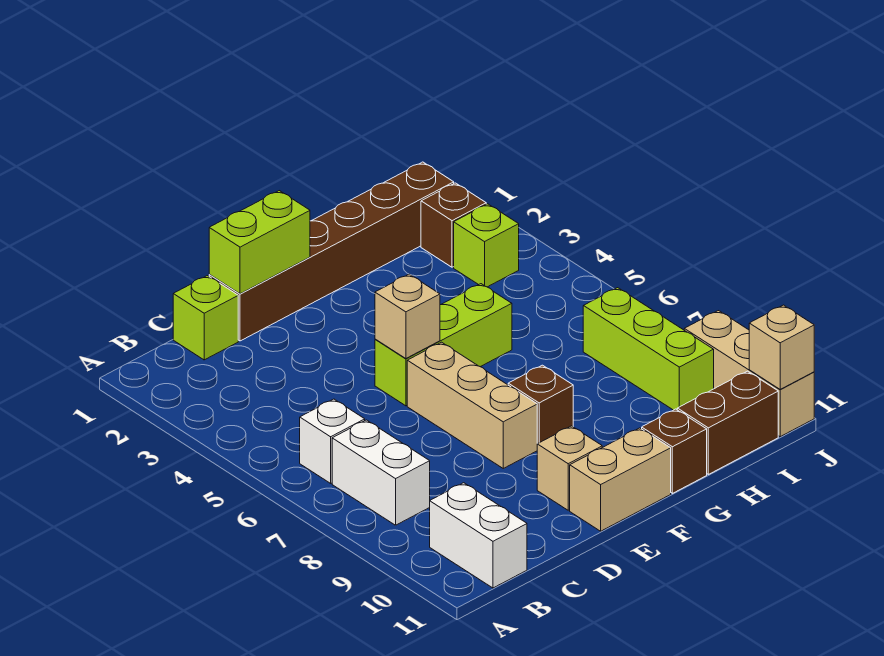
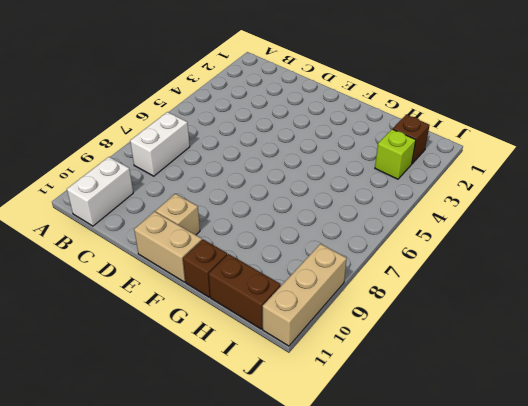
none -> white 1x1 brick [300,399,365,483]
none -> lime 1x1 brick [173,276,238,360]
none -> brown 1x6 brick [209,162,454,341]

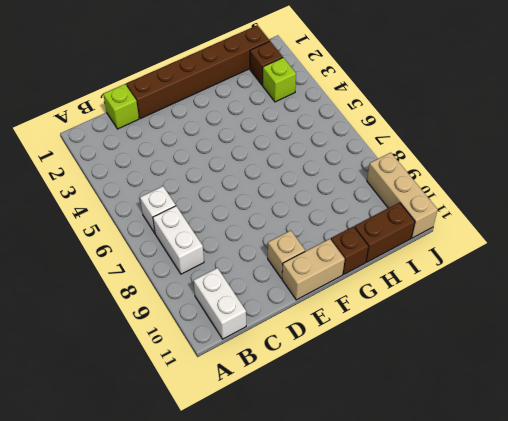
none -> lime 1x3 brick [375,284,512,406]
none -> tan 1x3 brick [407,342,537,468]
none -> brown 1x1 brick [508,365,573,444]

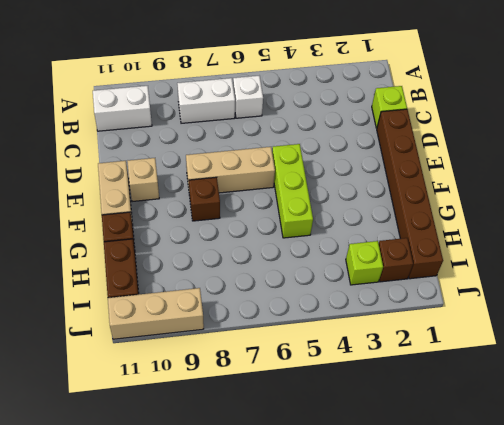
none -> lime 1x3 brick [583,288,714,410]
none -> lime 1x2 brick [209,191,310,294]
none -> tan 1x1 brick [375,274,440,359]

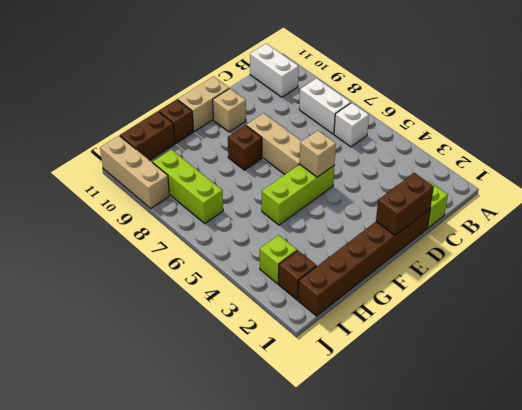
brown 1x2 brick [376,173,434,235] -> lime 1x2 brick [209,191,310,294]
none -> tan 1x1 brick [749,305,814,390]

